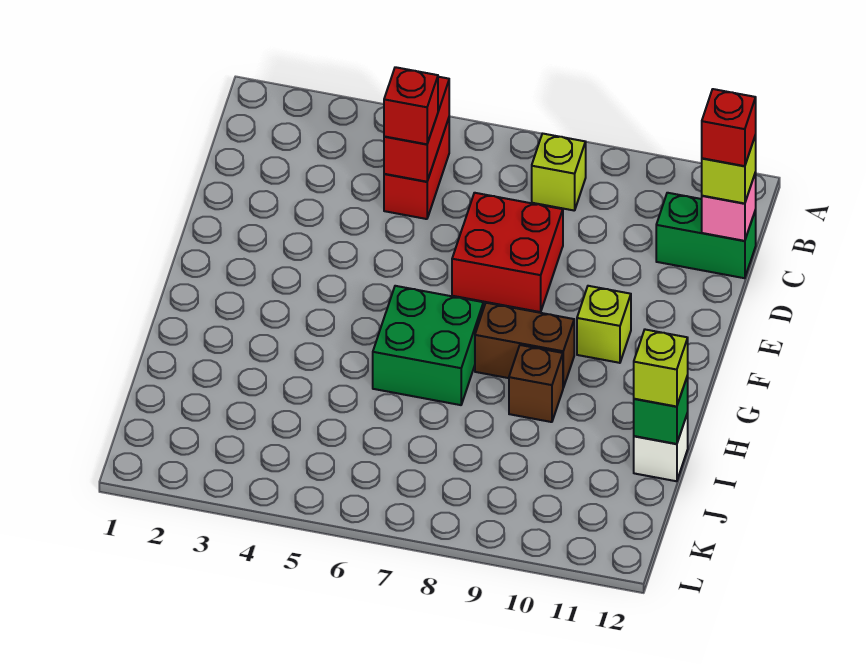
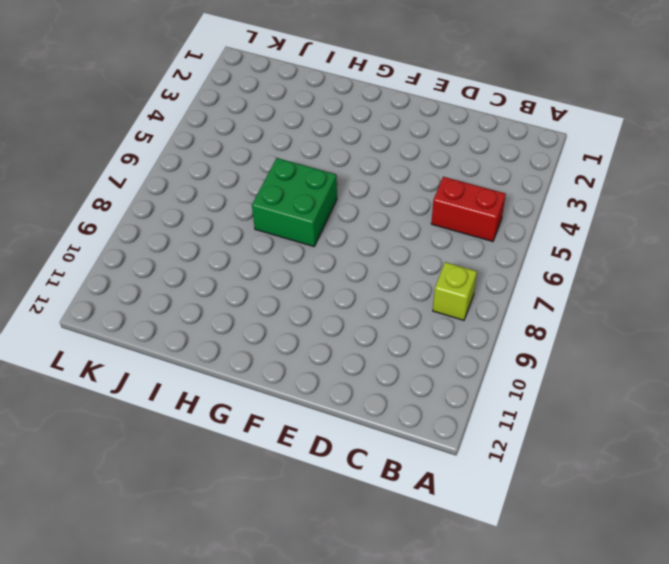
none -> green 1x2 brick [656,193,756,278]
none -> red 2x2 brick [452,193,563,312]
none -> lime 1x1 brick [577,286,631,363]

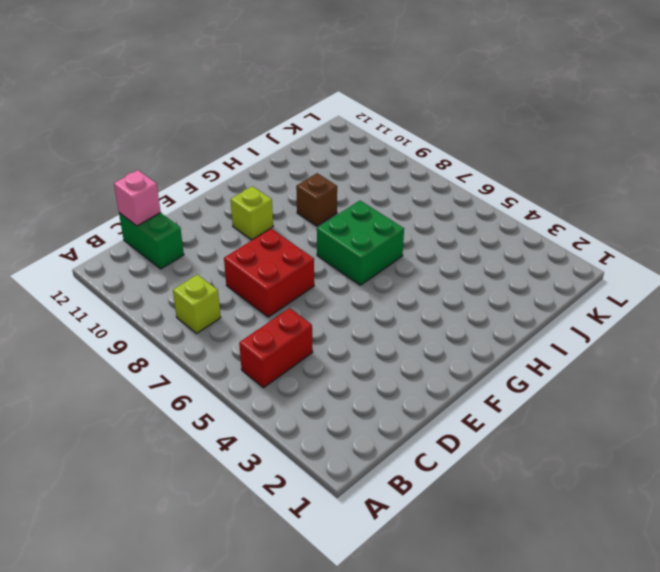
none -> brown 1x2 brick [475,303,574,388]
none -> white 1x1 brick [634,413,688,481]
none -> red 1x2 brick [384,77,449,182]

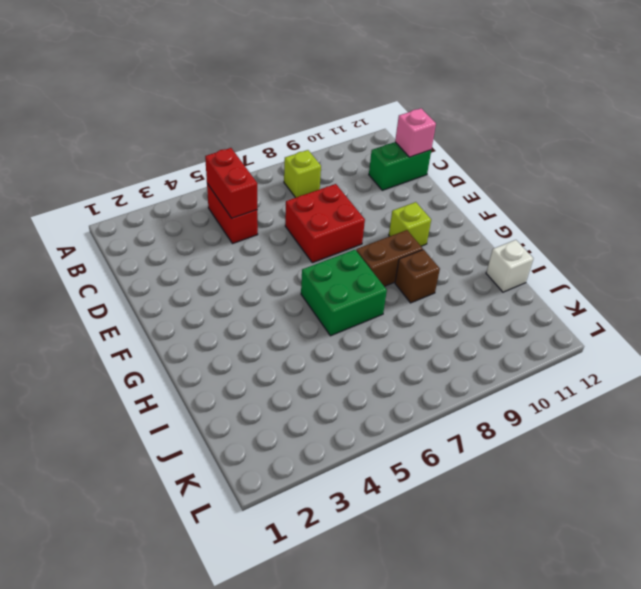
none -> green 1x1 brick [634,376,688,444]
none -> red 1x1 brick [384,67,438,144]
none -> lime 1x1 brick [702,135,756,204]

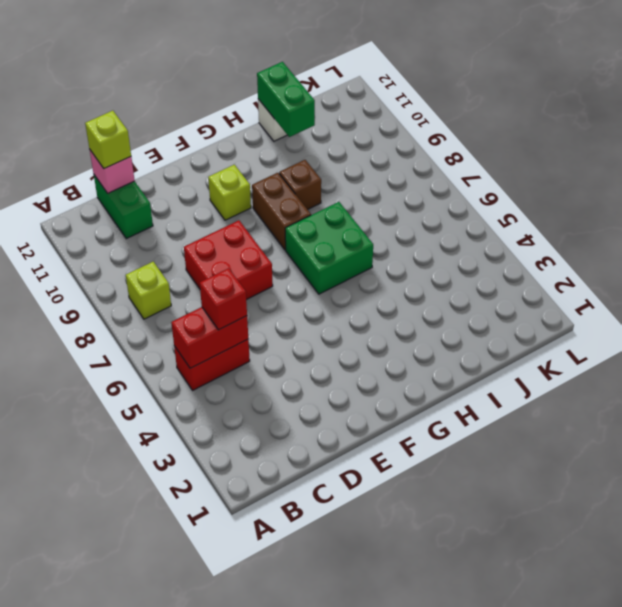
green 1x2 brick [257,62,315,137] -> green 1x1 brick [634,376,688,444]
none -> lime 1x1 brick [634,330,688,407]
none -> red 1x1 brick [702,89,756,166]

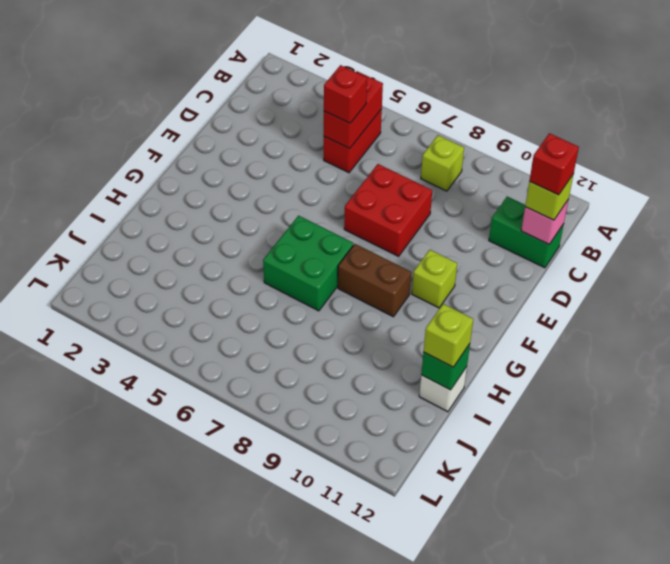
none -> brown 1x1 brick [509,345,563,422]

